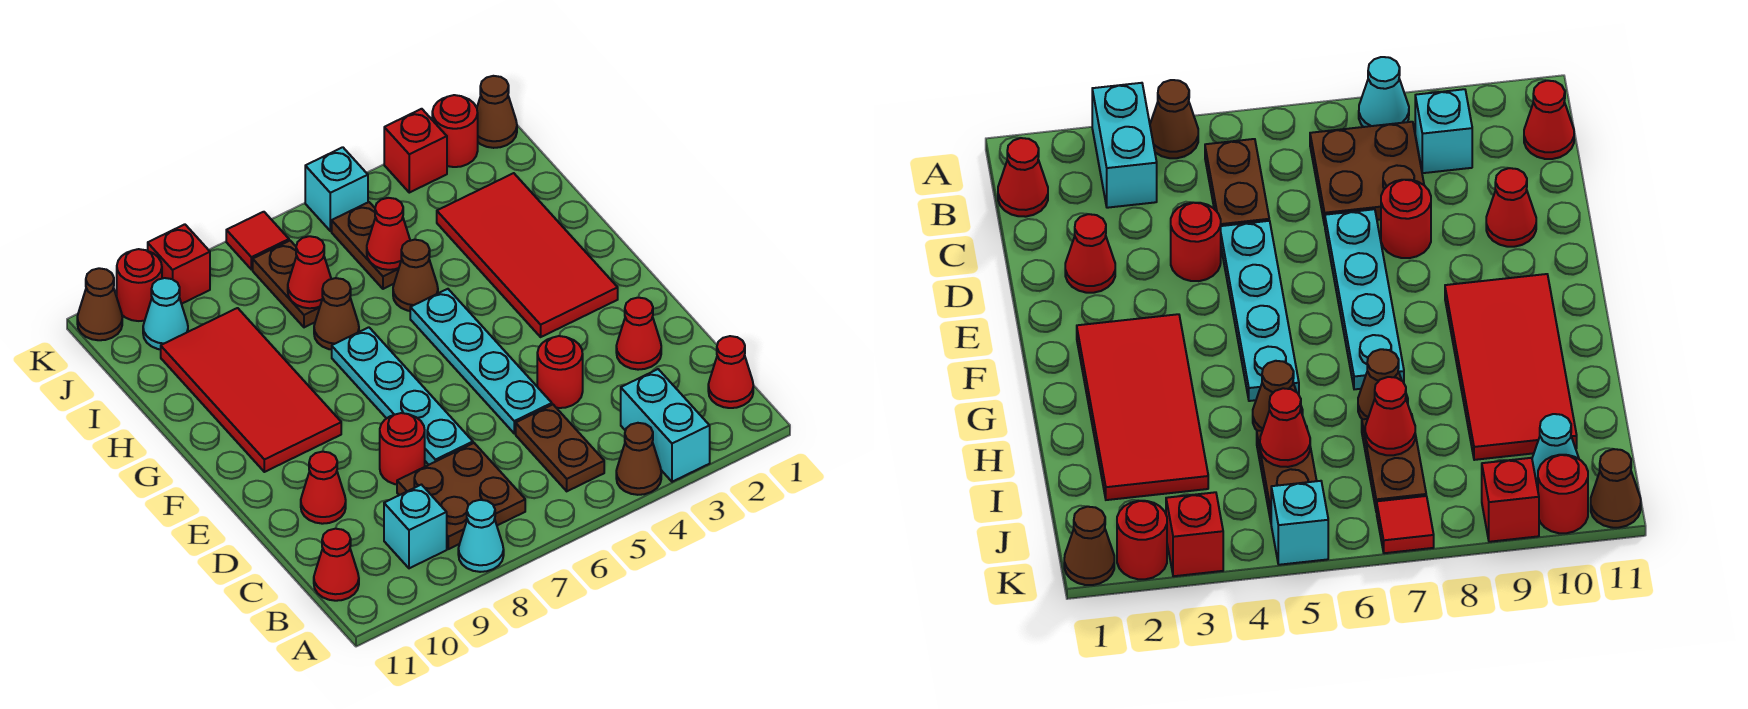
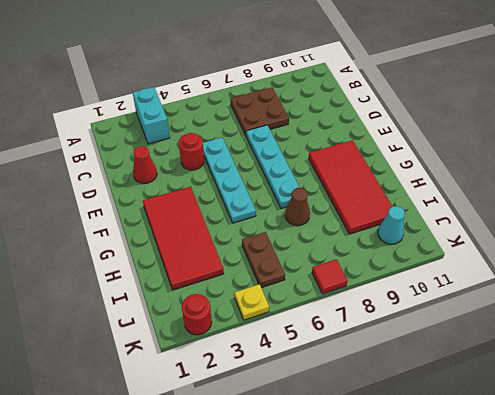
yellow 1x1 plate [234,284,269,320] -> none
none -> brown 1x1 cone [616,423,661,495]
none -> cyan 1x1 cone [458,500,504,572]
none -> red 1x1 cone [708,336,753,408]
none -> brown 1x2 plate [516,405,604,491]

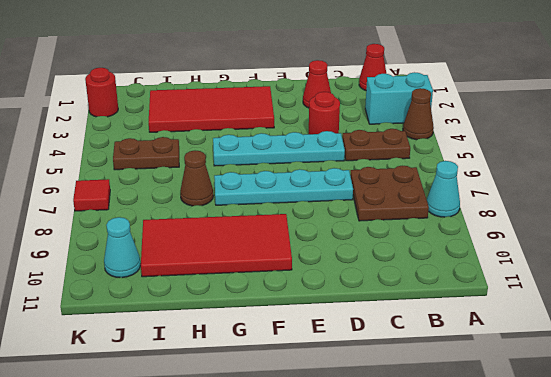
none -> cyan 1x1 brick [384,485,447,568]
none -> red 1x1 cone [314,529,359,601]
none -> red 1x1 round brick [380,413,425,484]
none -> red 1x1 cone [301,452,346,524]

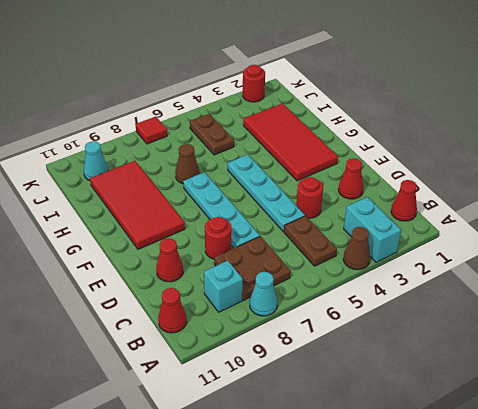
none -> brown 1x1 cone [393,240,438,311]
none -> brown 1x2 plate [253,241,320,327]
none -> brown 1x1 cone [477,76,517,148]
none -> red 1x1 brick [384,109,447,193]

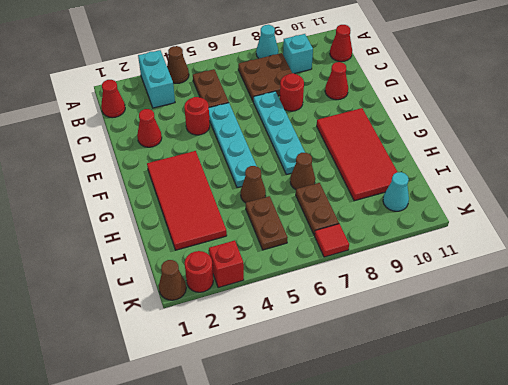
none -> cyan 1x1 brick [305,147,368,231]
none -> red 1x1 brick [148,224,210,304]
none -> red 1x1 round brick [117,249,162,321]
none -> brown 1x1 cone [77,268,122,340]

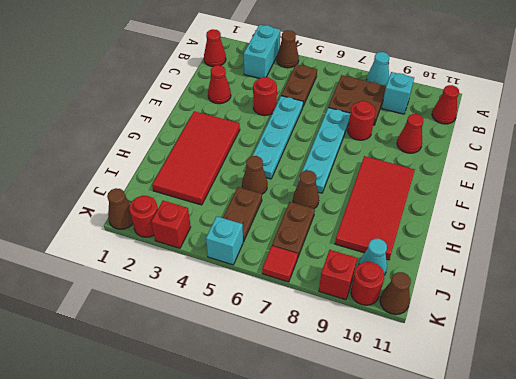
none -> red 1x1 cone [367,198,410,270]
none -> red 1x1 cone [288,236,331,308]

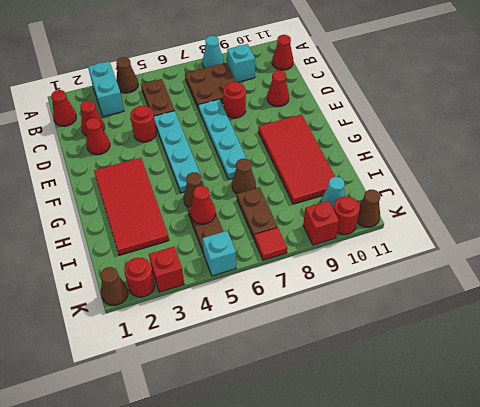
red 1x1 cone [80,101,105,136] -> red 1x1 cone moved to [288,236,331,308]

